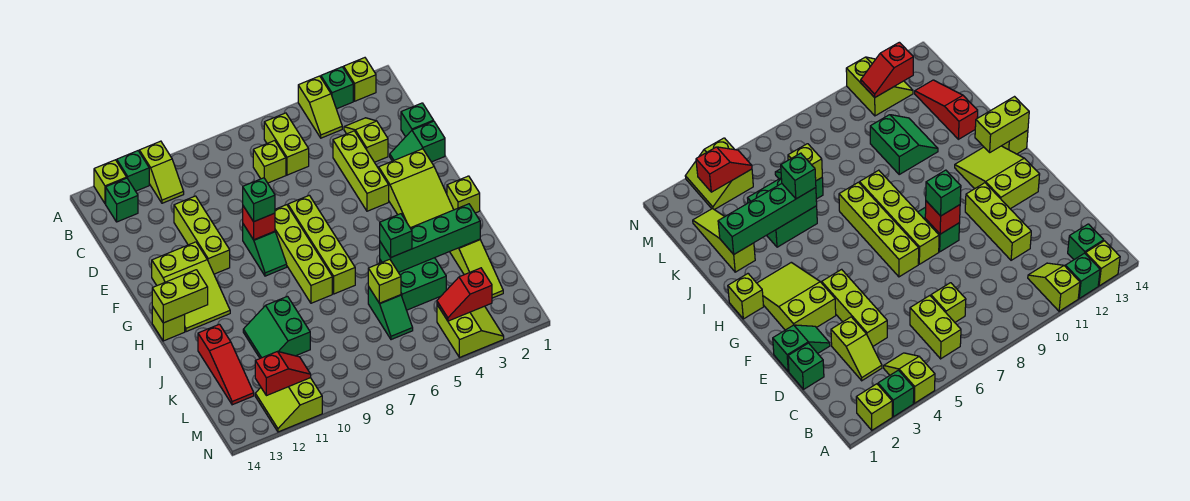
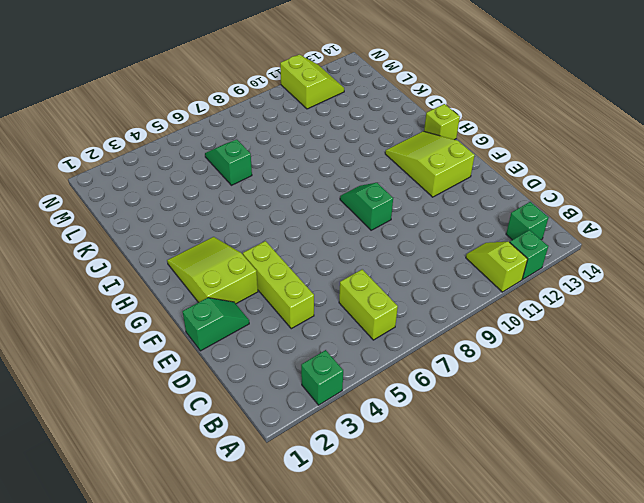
none -> lime 1x1 brick [344,58,376,101]
none -> lime 1x2 slope [298,76,342,138]
none -> lime 1x1 brick [94,160,127,204]
none -> lime 1x2 slope [344,118,388,162]

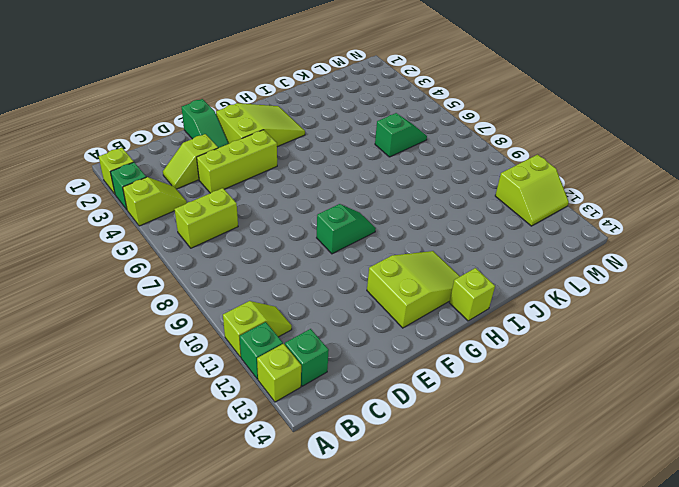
none -> lime 1x1 brick [253,141,286,183]
none -> green 1x1 brick [401,103,434,137]
none -> lime 1x3 brick [174,196,230,274]
none -> lime 1x4 brick [288,195,355,294]

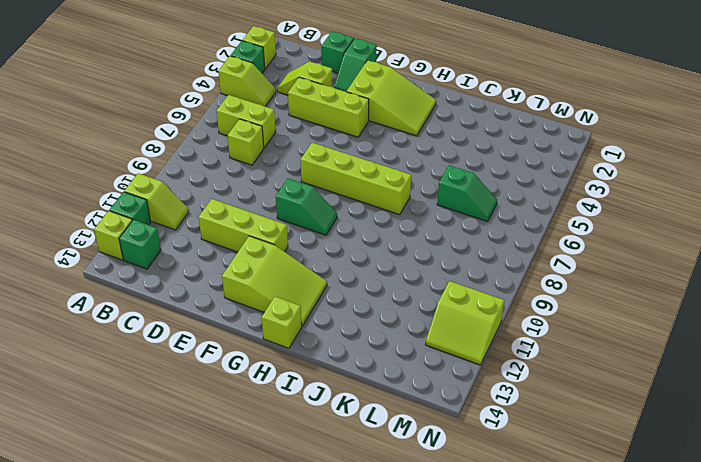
none -> lime 1x4 brick [275,205,332,303]
none -> lime 1x1 brick [447,176,480,213]
none -> lime 1x3 slope [450,239,503,298]
none -> green 2x2 brick [380,258,446,310]

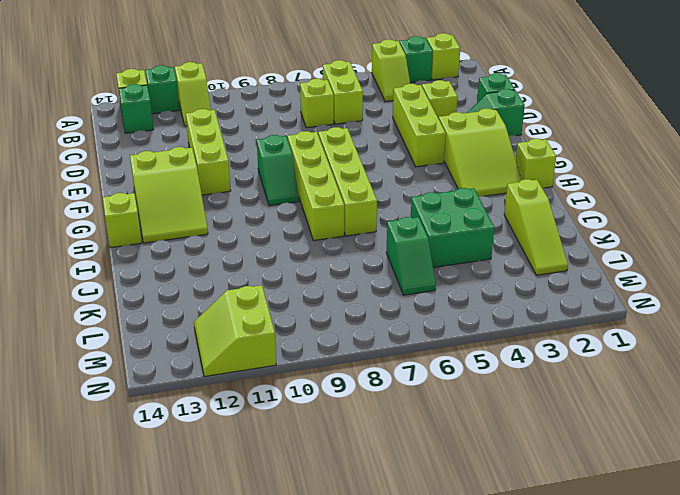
none -> green 2x2 slope [243,296,310,358]
none -> red 1x3 slope [198,324,254,405]
none -> lime 2x2 slope [437,305,504,358]
none -> red 1x1 brick [243,206,275,240]

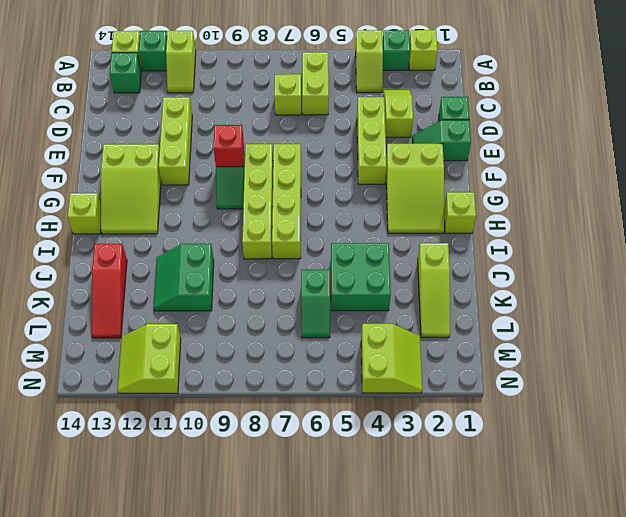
none -> lime 1x2 brick [152,270,208,323]
none -> green 1x4 brick [380,204,480,272]
none -> lime 1x1 brick [368,259,401,303]
none -> red 1x2 slope [437,268,492,321]

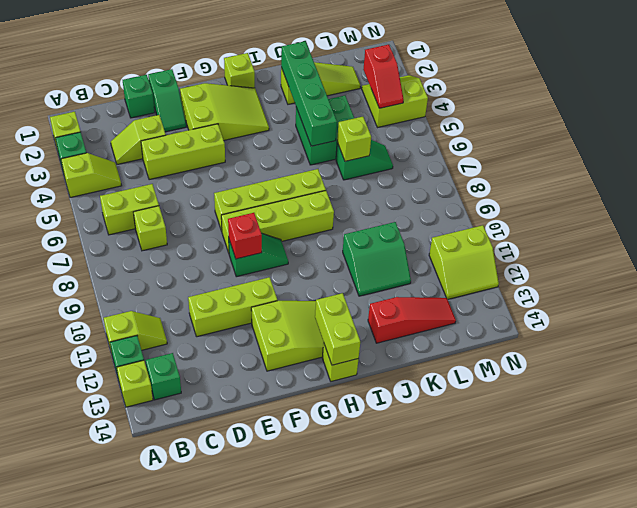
none -> red 1x2 slope [255,352,311,396]
none -> green 1x1 brick [243,178,275,222]
none -> green 1x1 brick [380,214,412,258]

